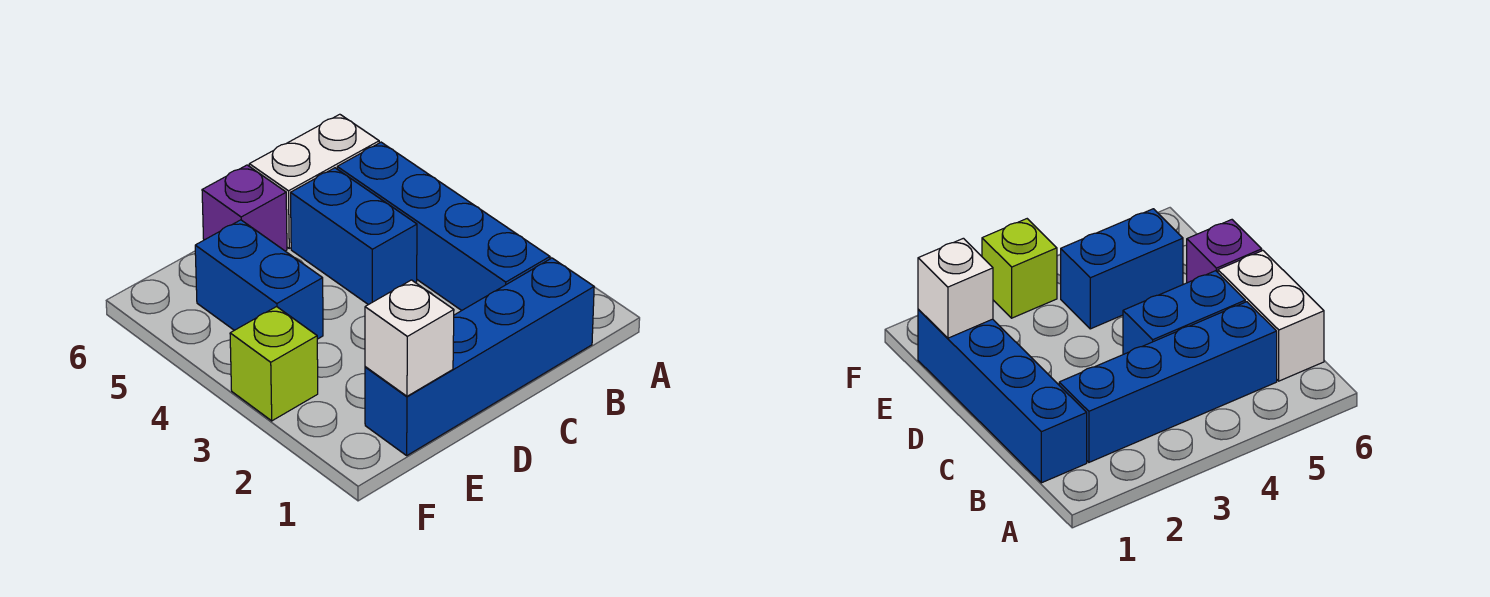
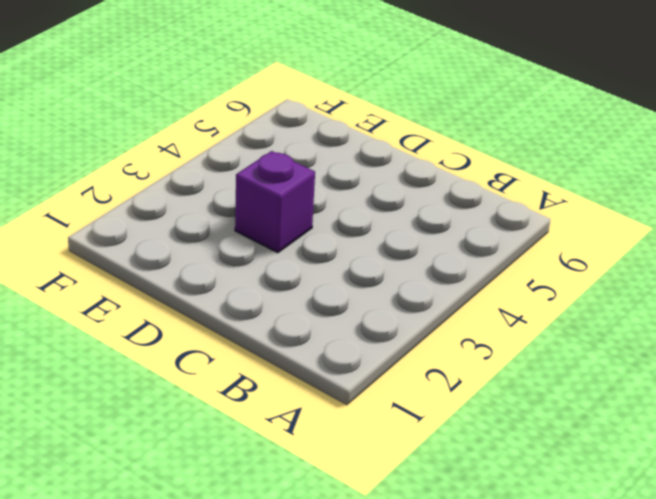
purple 1x1 brick [235,151,315,253] -> purple 1x1 brick moved to [202,165,287,251]
none -> blue 1x4 brick [365,258,594,455]
none -> blue 1x4 brick [337,142,550,311]

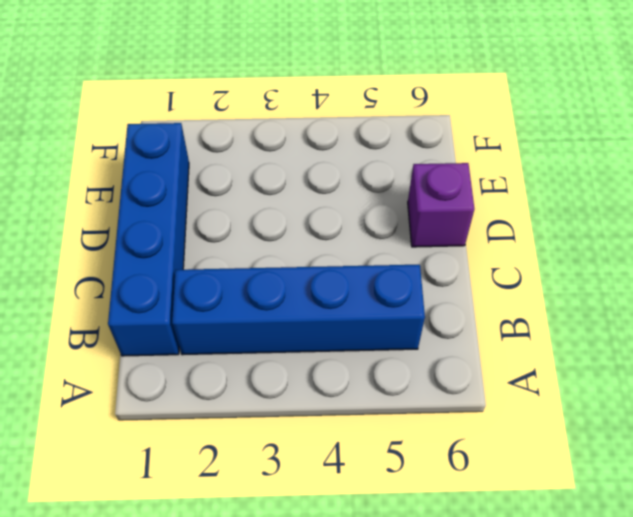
none -> white 1x2 brick [249,114,379,248]
none -> blue 1x2 brick [291,168,417,305]

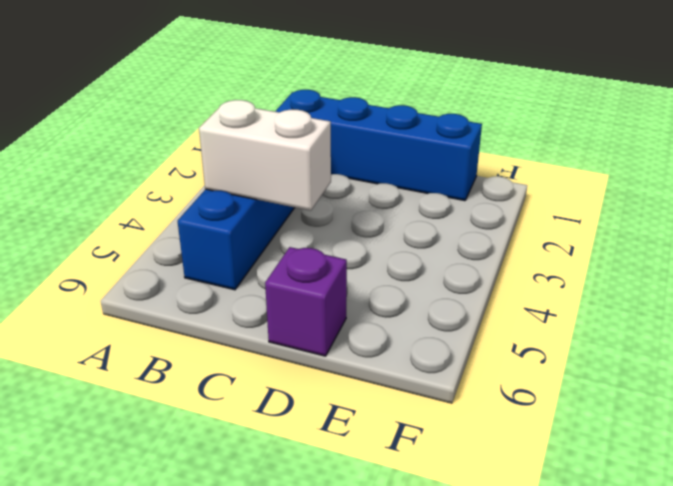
white 1x2 brick [199,100,331,211] -> white 1x2 brick moved to [249,114,379,248]
none -> blue 1x2 brick [291,168,417,305]
none -> blue 1x2 brick [195,220,323,339]

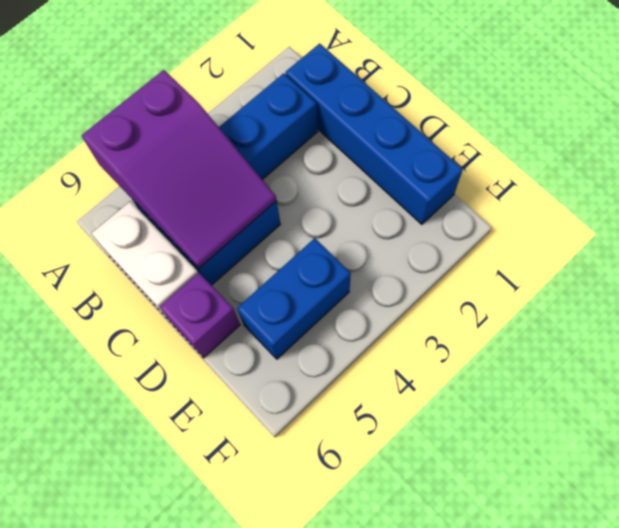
purple 2x3 slope [81,70,277,268] -> none
none -> lime 1x1 brick [230,307,318,421]
none -> white 1x1 brick [365,280,454,396]

